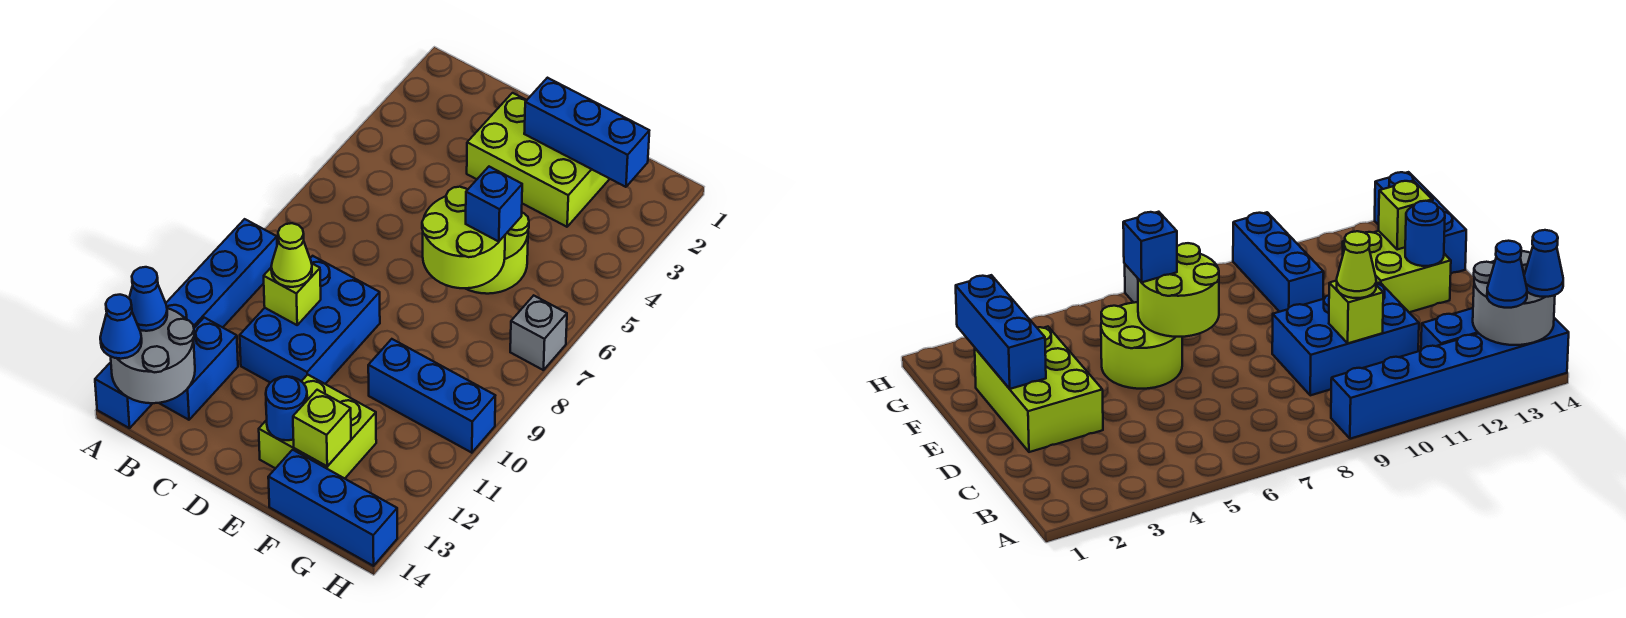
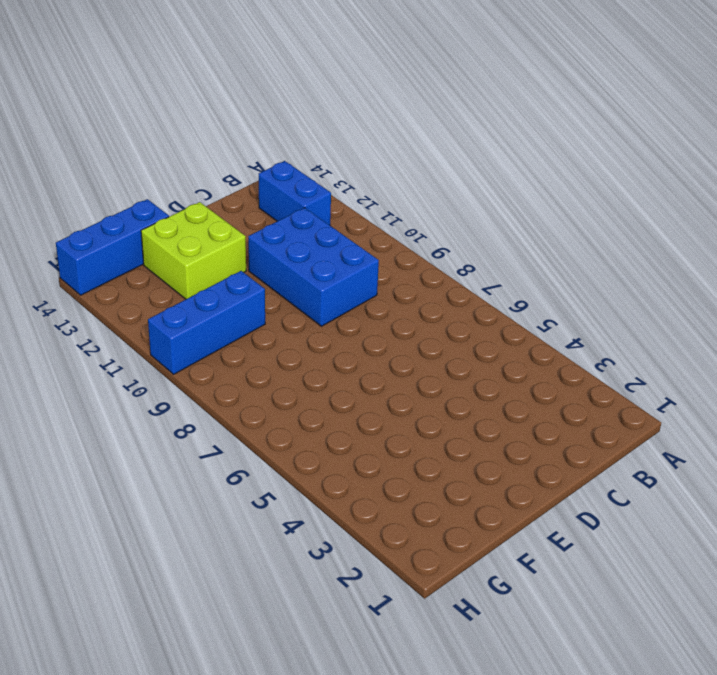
none -> blue 1x6 brick [95,219,277,428]
none -> lime 2x3 brick [467,93,609,227]
none -> lime 2x2 round brick [465,213,529,294]

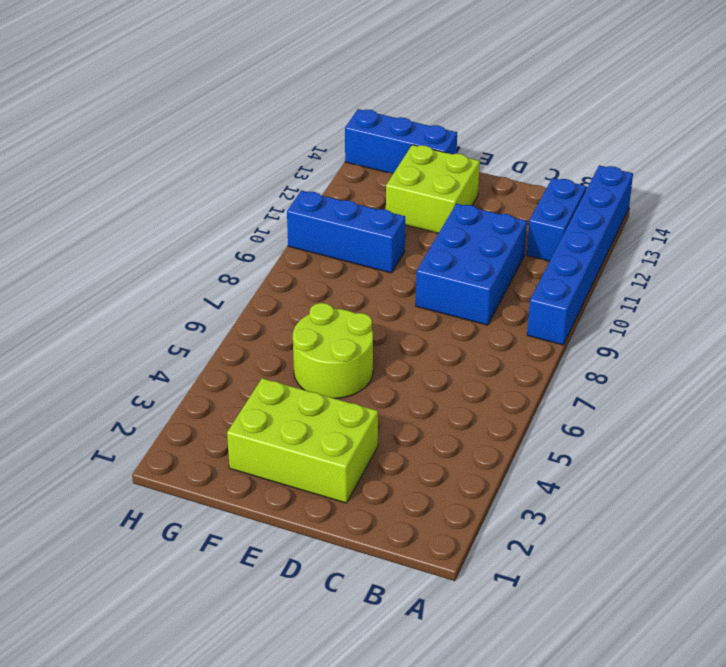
none -> grey 1x1 brick [510,296,567,370]
none -> grey 2x2 round brick [111,308,195,403]
none -> lime 1x1 brick [264,264,321,325]

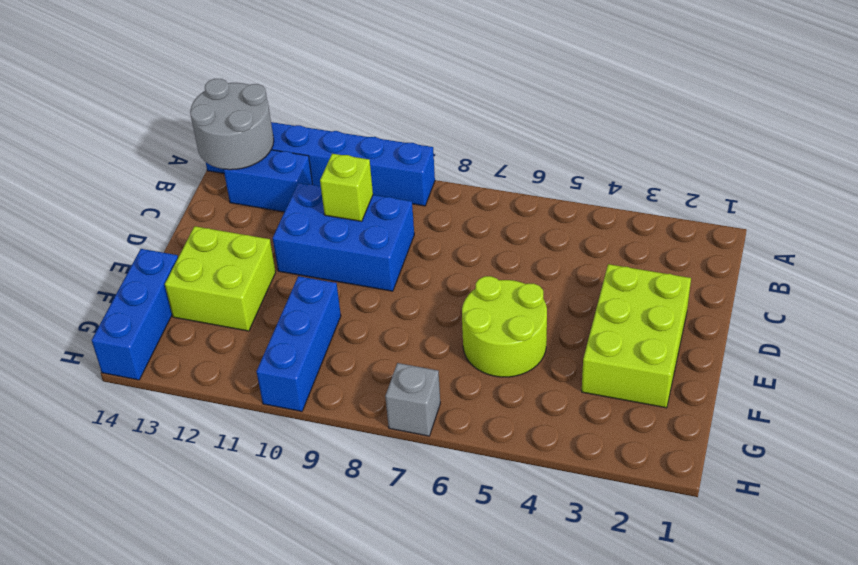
none -> blue 1x3 brick [524,78,649,187]
none -> lime 2x2 round brick [422,187,505,288]
none -> blue 1x1 round brick [266,376,307,440]

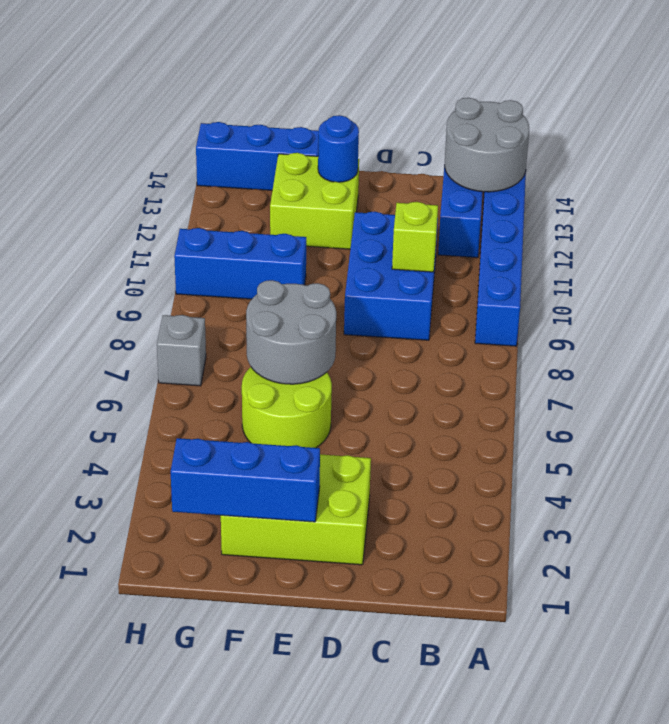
grey 2x2 round brick [246,280,336,384] -> lime 2x2 round brick [422,187,505,288]
none -> lime 1x1 brick [293,390,351,466]
none -> blue 1x1 cone [129,267,167,331]
none -> blue 1x1 cone [100,295,142,359]

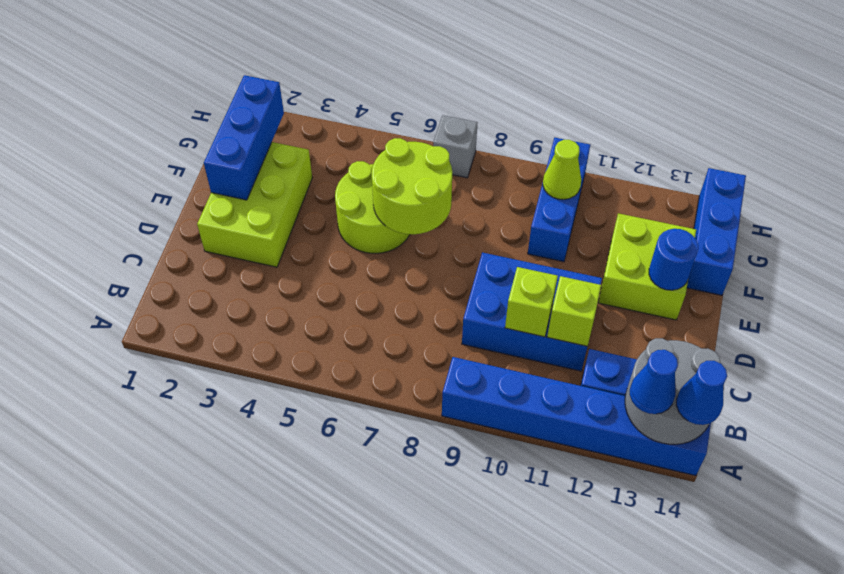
lime 1x1 brick [547,276,601,346] -> lime 1x1 brick moved to [293,390,351,466]
lime 1x1 cone [543,140,581,199] -> lime 1x1 cone moved to [271,223,312,287]
none -> blue 1x1 brick [466,167,522,242]

